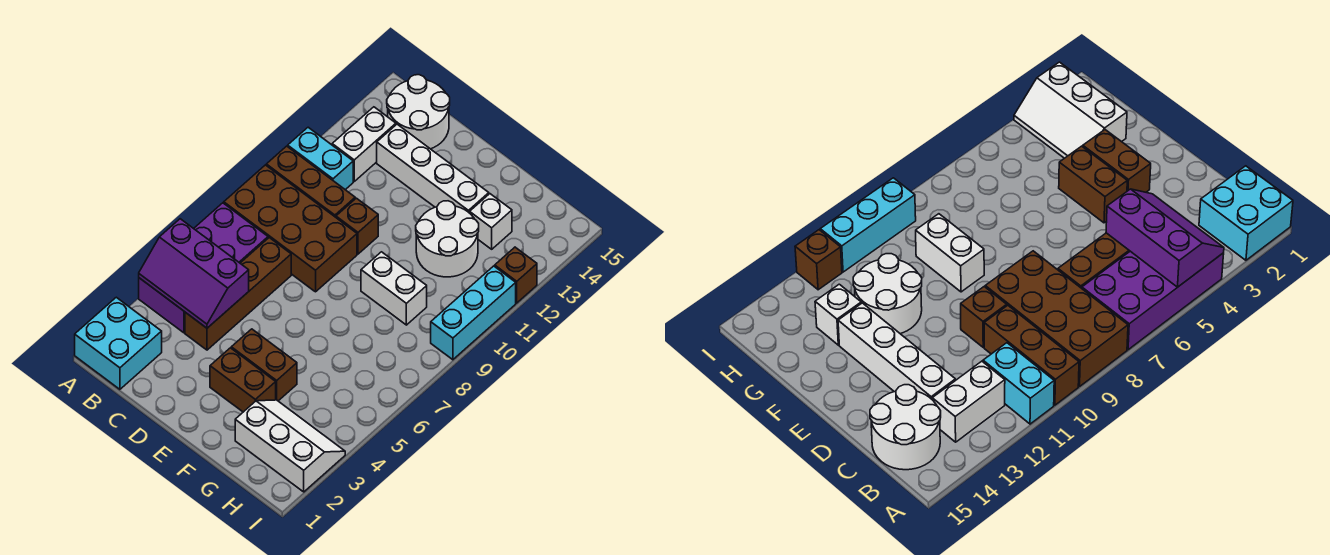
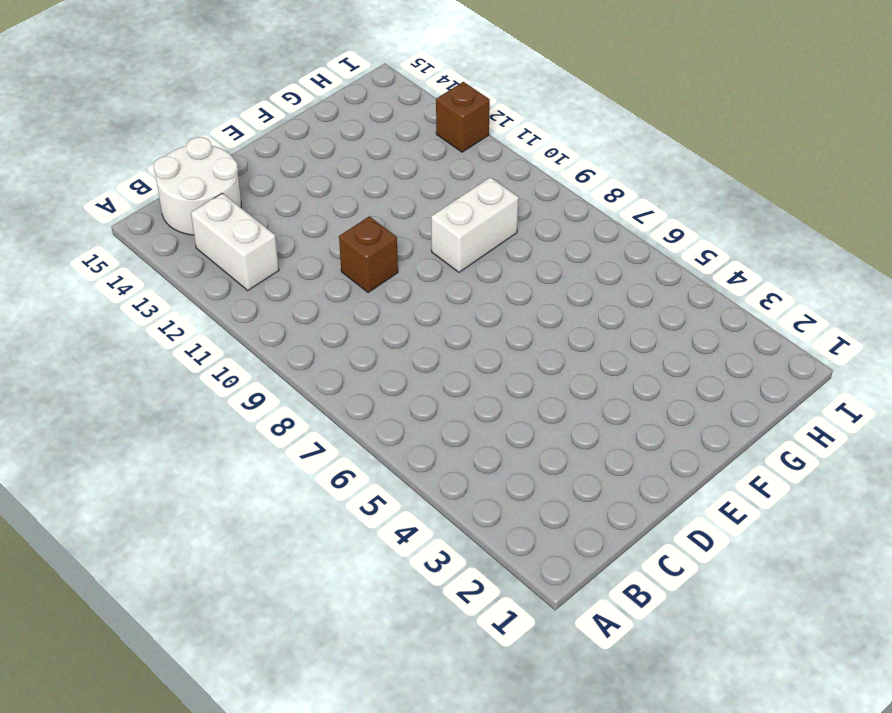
none -> cyan 2x2 brick [75,297,162,389]
none -> purple 2x4 brick [139,203,268,333]
none -> brown 2x4 brick [224,165,357,292]

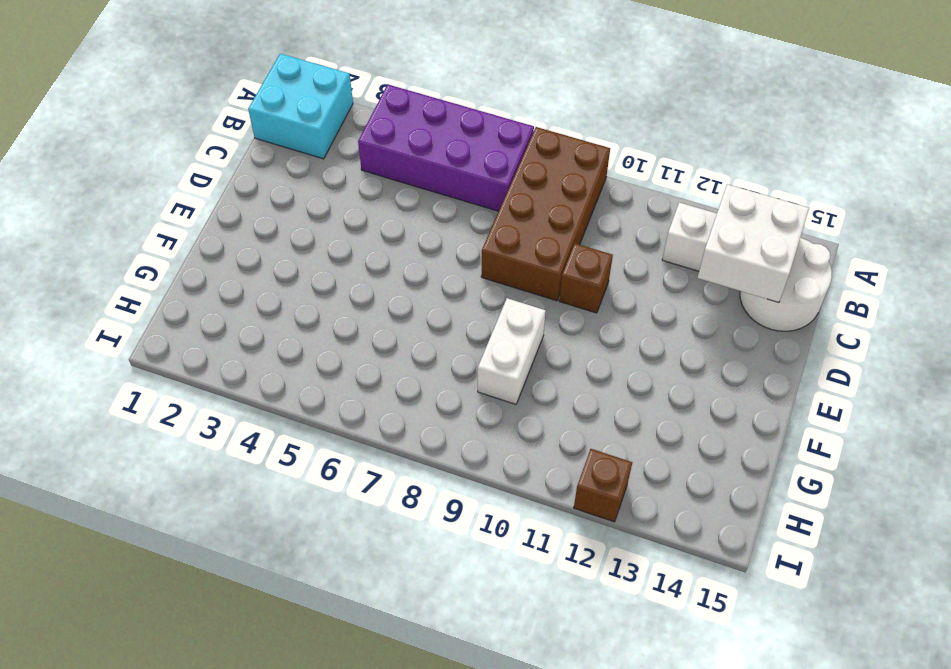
white 2x2 brick [698,184,809,303] -> none
none -> brown 1x3 brick [266,146,355,217]
none -> cyan 1x2 brick [288,127,353,190]
none -> brown 1x4 brick [185,238,291,350]

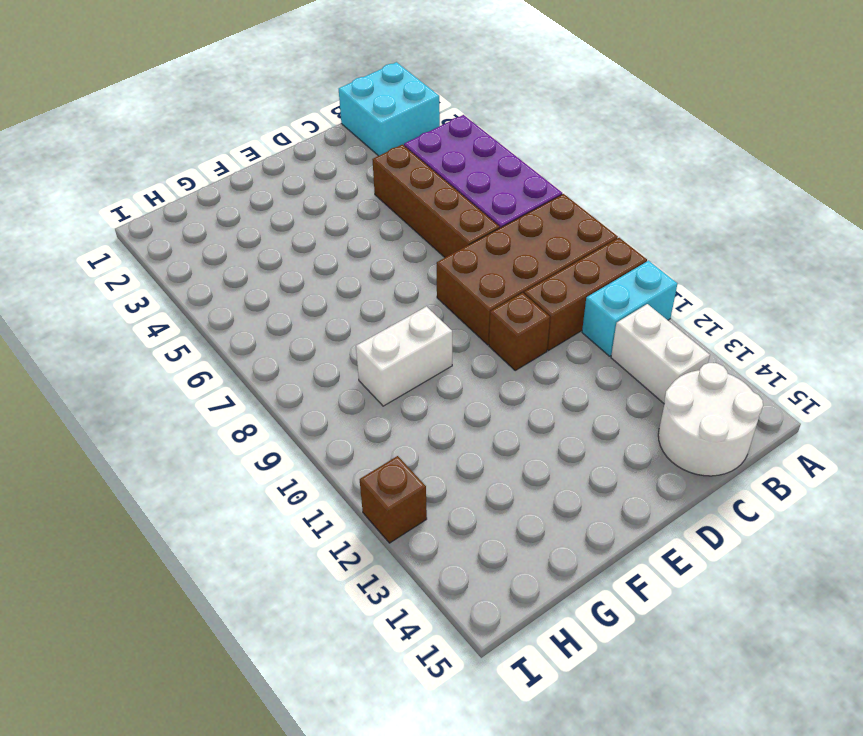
none -> white 1x4 brick [377,124,489,213]
none -> brown 1x2 brick [210,348,276,412]
none -> brown 1x2 brick [231,329,297,401]

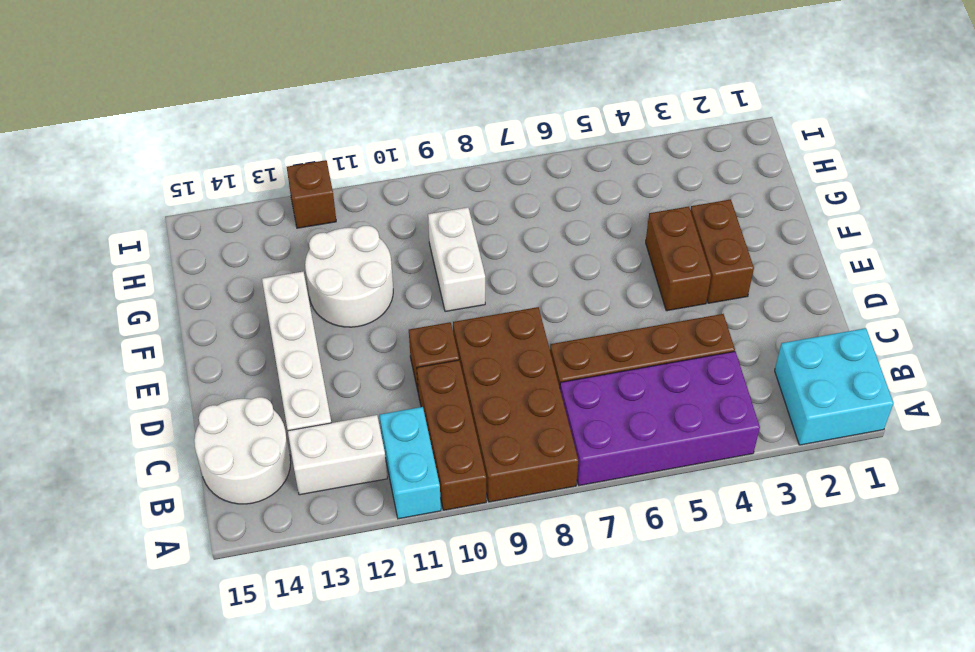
none -> white 2x3 slope [235,400,345,492]
none -> white 1x1 brick [470,194,512,249]
none -> cyan 1x3 brick [431,266,516,360]

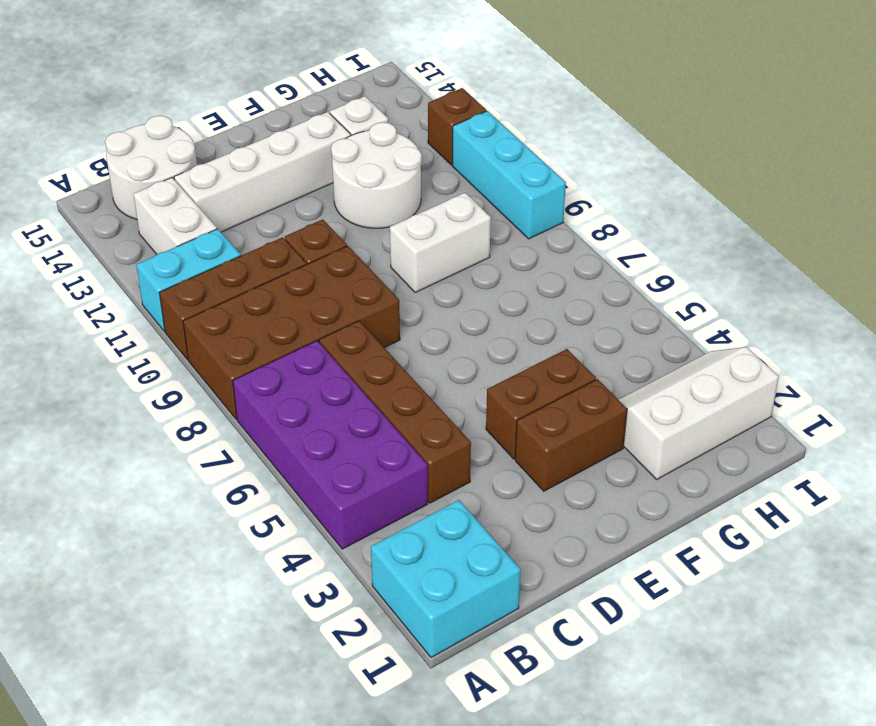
none -> purple 2x3 slope [139,219,249,328]

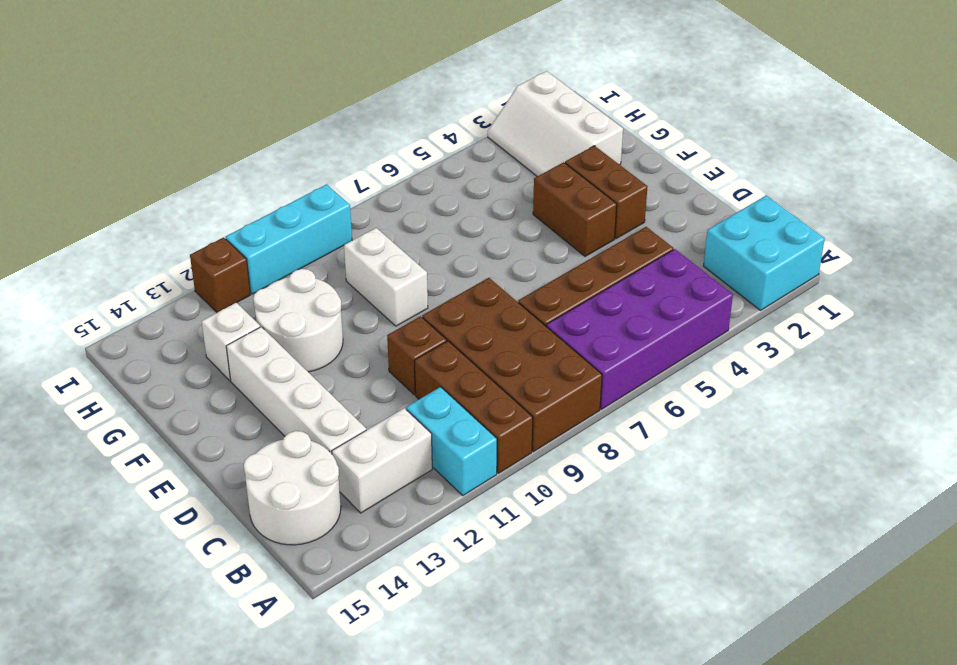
none -> purple 2x3 slope [139,219,249,328]

